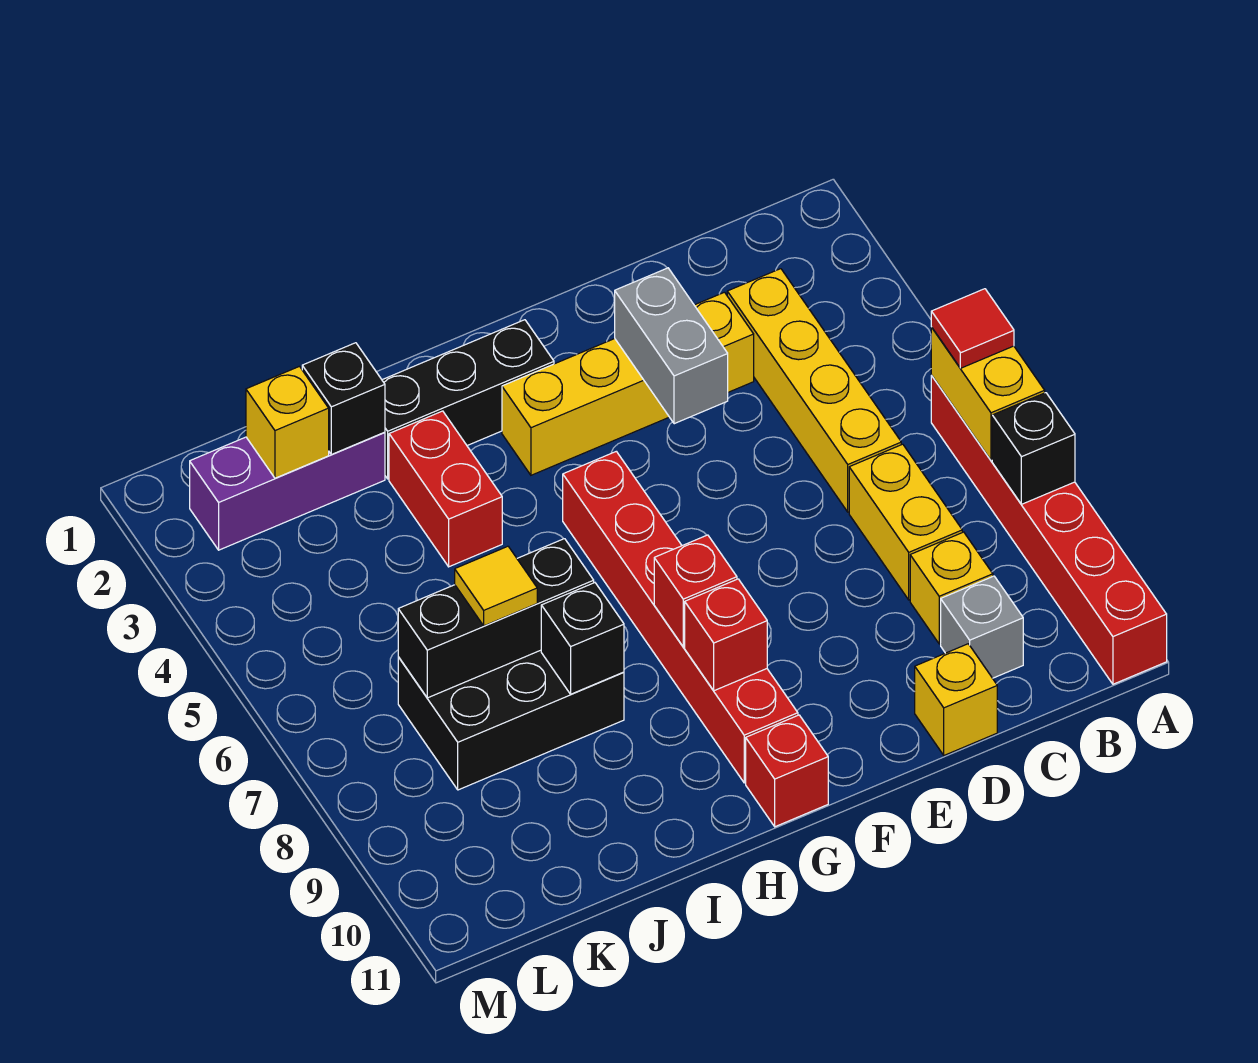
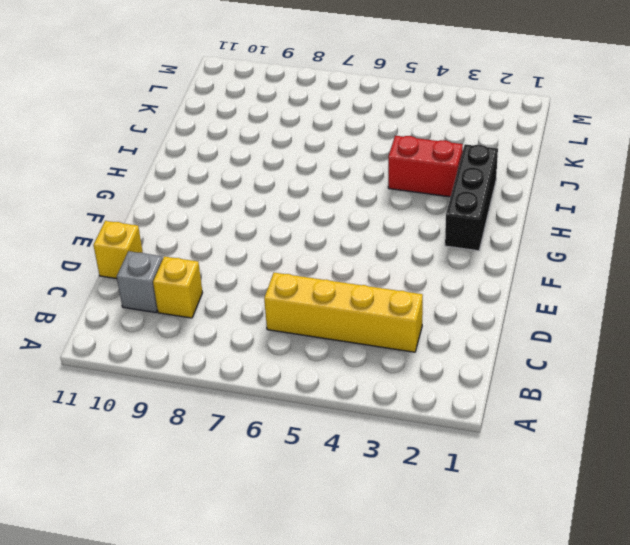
none -> red 1x6 brick [931,376,1167,684]
none -> yellow 1x2 brick [849,444,962,600]
none -> yellow 1x4 brick [502,292,754,475]

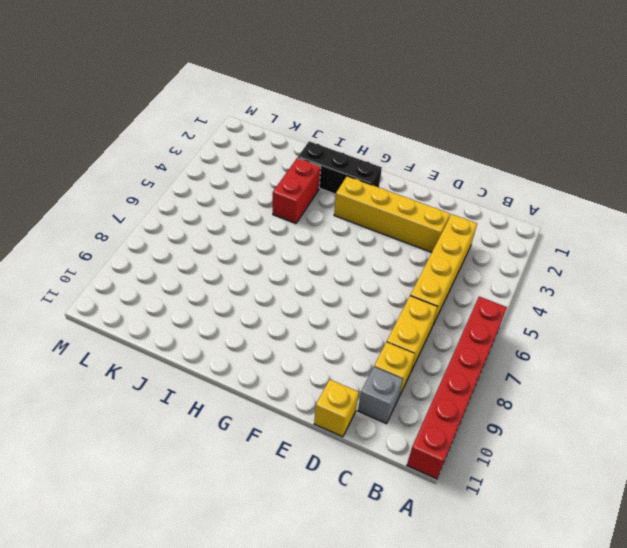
none -> red 1x6 brick [563,451,798,783]
none -> red 1x1 brick [746,715,828,827]
none -> black 2x3 brick [398,650,624,790]

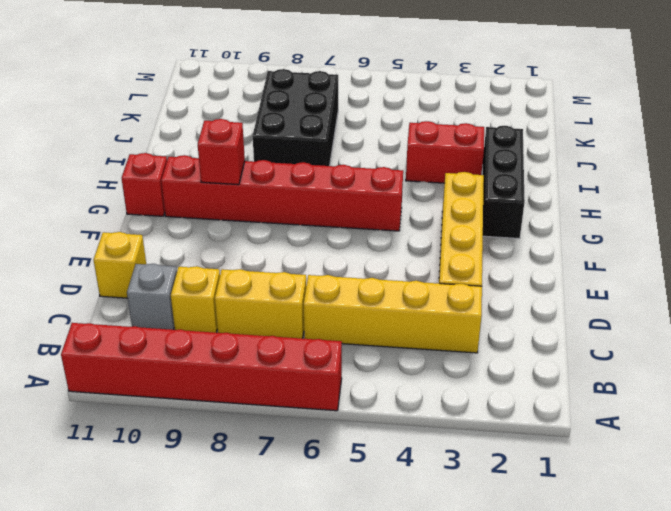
none -> purple 1x3 brick [190,432,385,550]
none -> yellow 1x2 brick [931,327,1045,460]
none -> black 1x1 brick [992,393,1075,504]

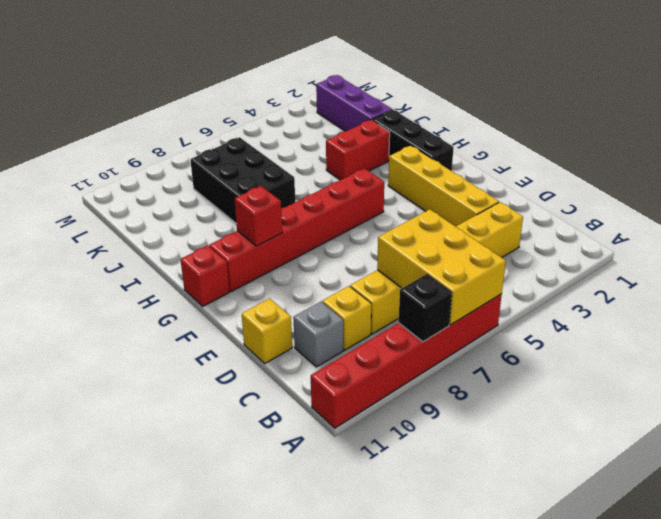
yellow 2x3 brick [377,209,506,325] -> yellow 1x2 brick [931,327,1045,460]
none -> grey 1x2 brick [615,268,728,424]
none -> red 1x1 brick [654,535,737,647]
none -> black 1x3 brick [398,539,594,698]

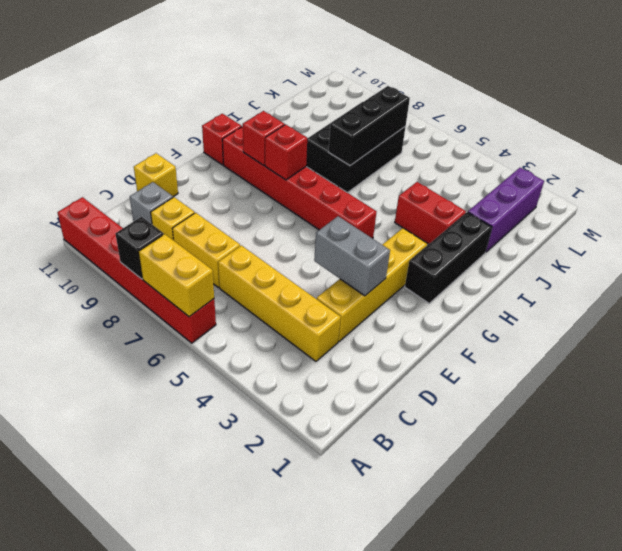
none -> black 1x1 brick [541,583,624,694]
none -> black 1x1 brick [302,343,385,454]
none -> yellow 1x1 brick [246,366,329,478]

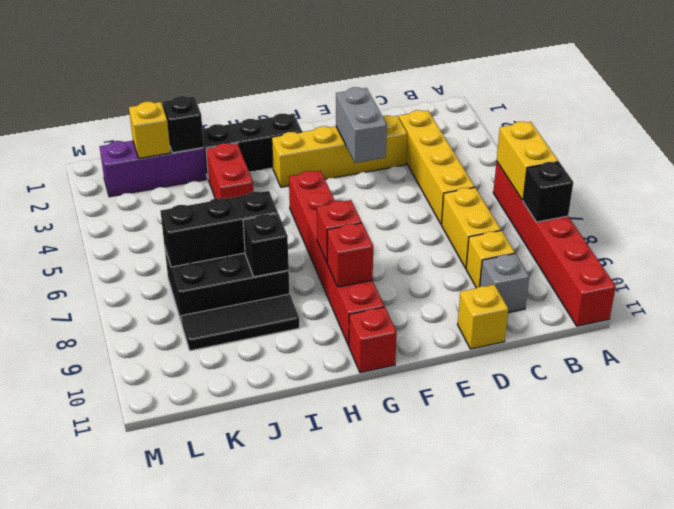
black 1x3 tile [181,294,299,351] -> none
none -> red 1x1 tile [931,289,1014,368]
none -> yellow 1x1 tile [455,546,537,626]

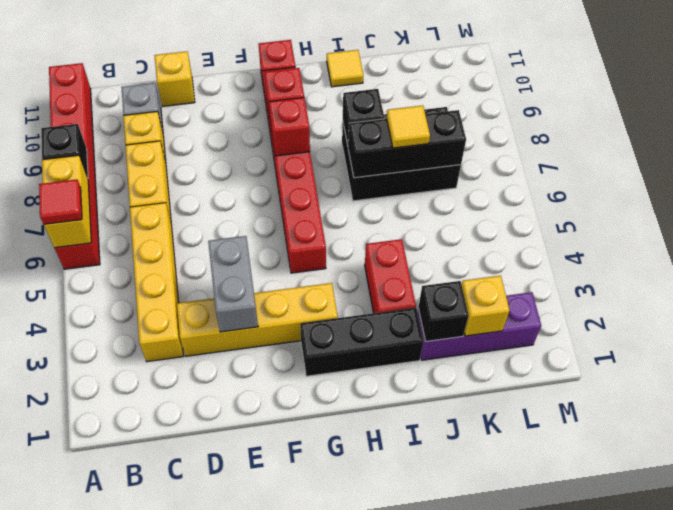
yellow 1x1 tile [327,50,363,87] -> none

